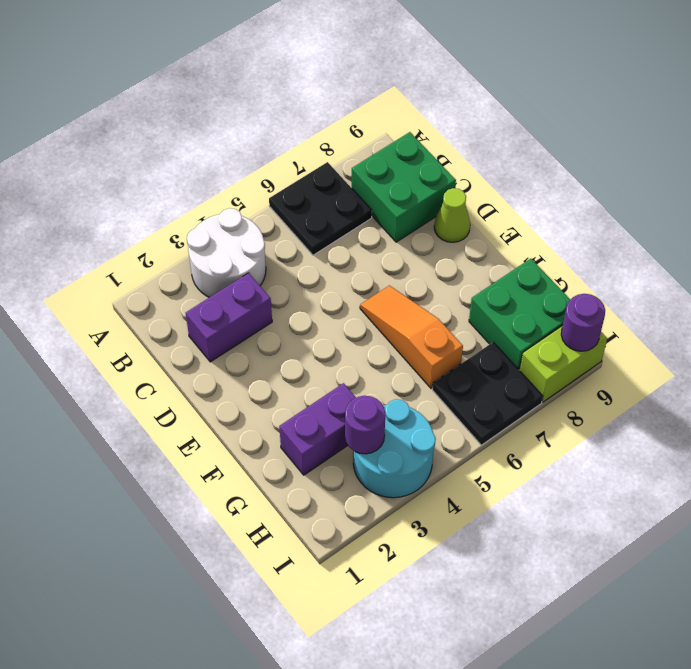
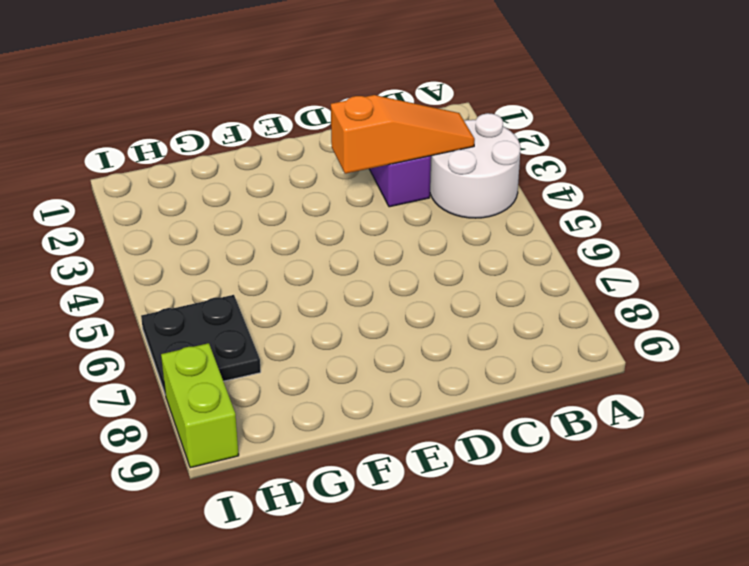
orange 1x3 slope [331,95,475,174] -> orange 1x3 slope moved to [360,285,463,389]
none -> black 2x2 plate [269,162,372,255]
none -> green 2x2 brick [352,132,456,242]
none -> lime 1x1 cone [434,188,470,242]

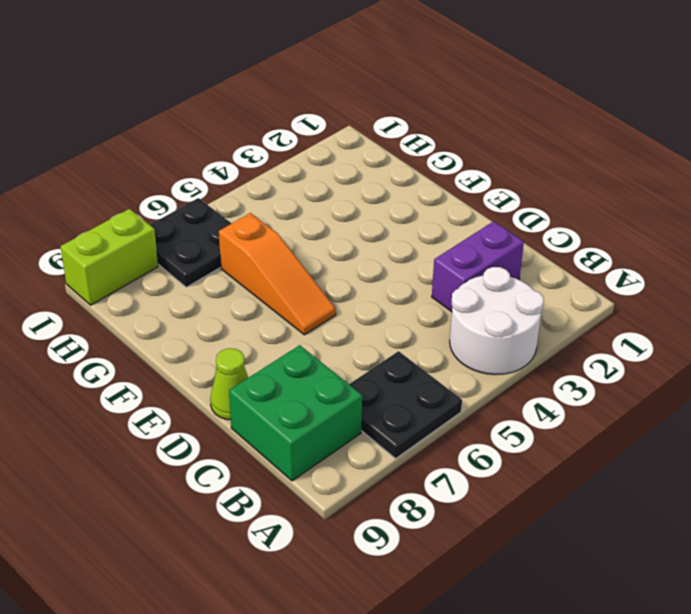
none -> purple 1x2 brick [279,383,356,475]
none -> green 2x2 brick [469,259,570,371]
none -> cyan 2x2 round brick [353,399,436,498]

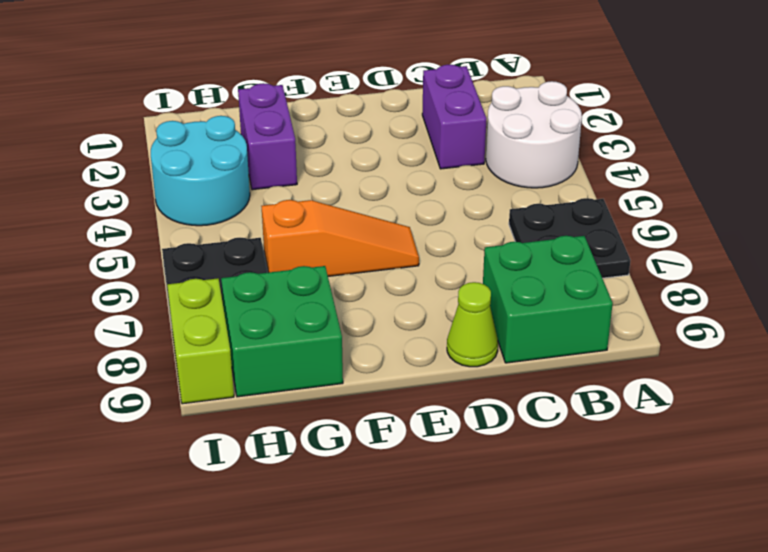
none -> purple 1x1 round brick [345,396,385,454]
none -> purple 1x1 round brick [561,294,605,351]

